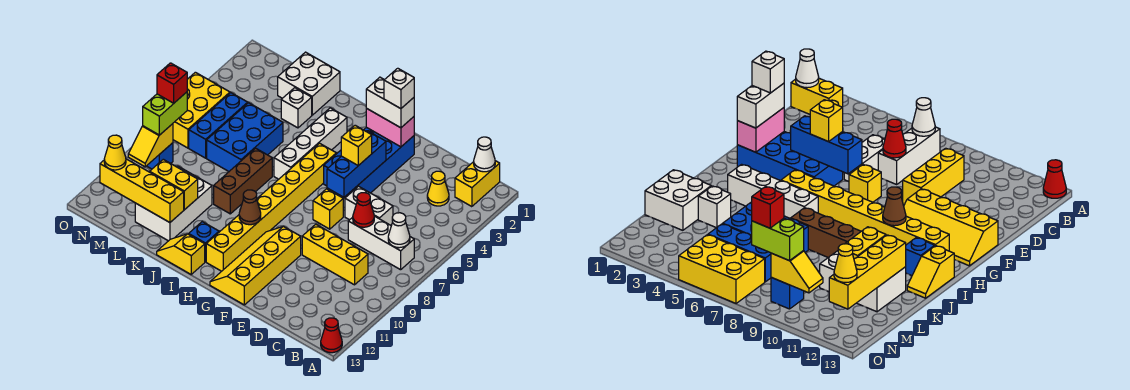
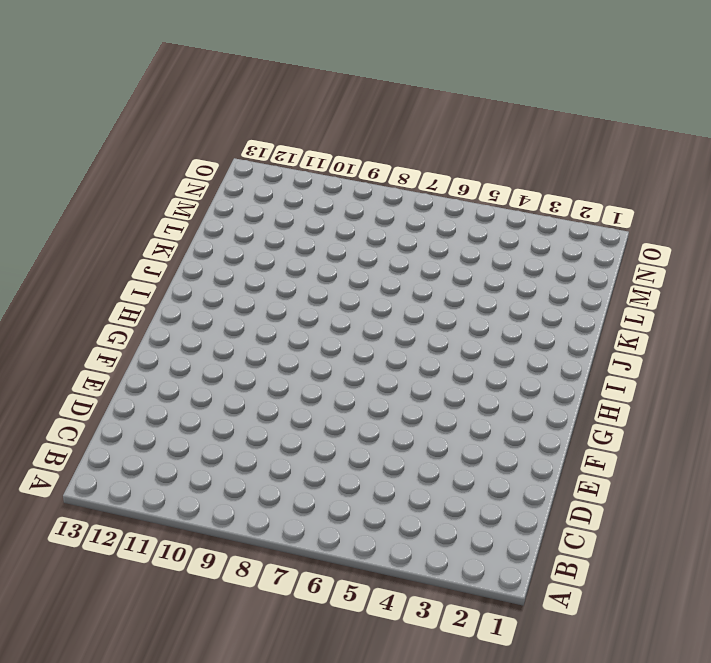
none -> red 1x1 cone [321,318,342,353]
none -> yellow 1x2 brick [455,161,500,207]
none -> white 1x3 brick [348,216,414,270]
none -> yellow 1x1 cone [427,171,449,206]

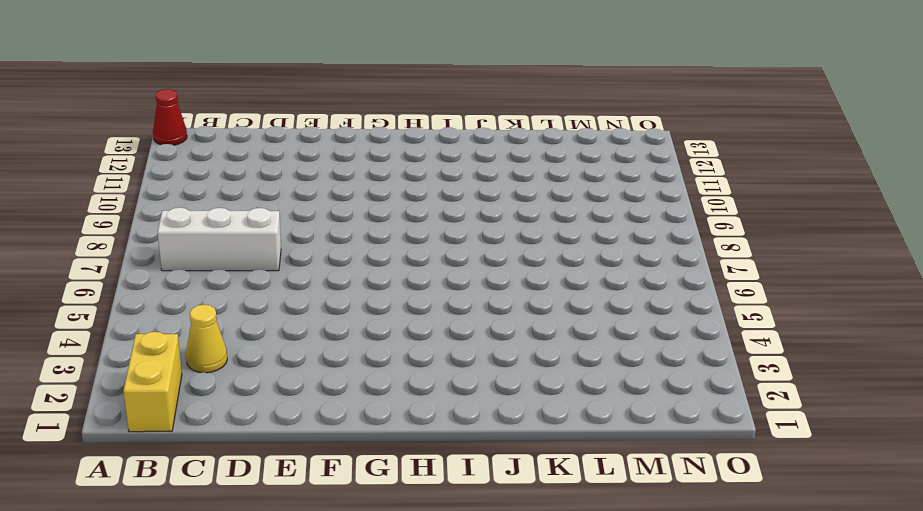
none -> yellow 1x3 brick [302,224,368,285]
none -> white 1x2 brick [345,186,393,226]
none -> blue 2x4 brick [324,127,414,197]
none -> yellow 1x1 brick [313,189,343,229]

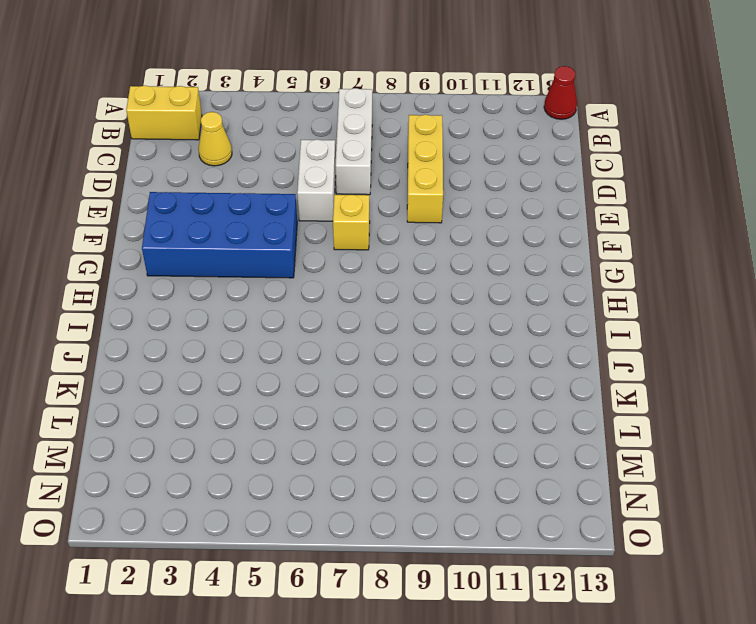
none -> yellow 2x4 slope [210,226,301,305]
none -> yellow 1x8 brick [206,143,336,271]
none -> white 1x4 brick [274,108,347,179]
none -> blue 1x1 brick [189,222,219,262]

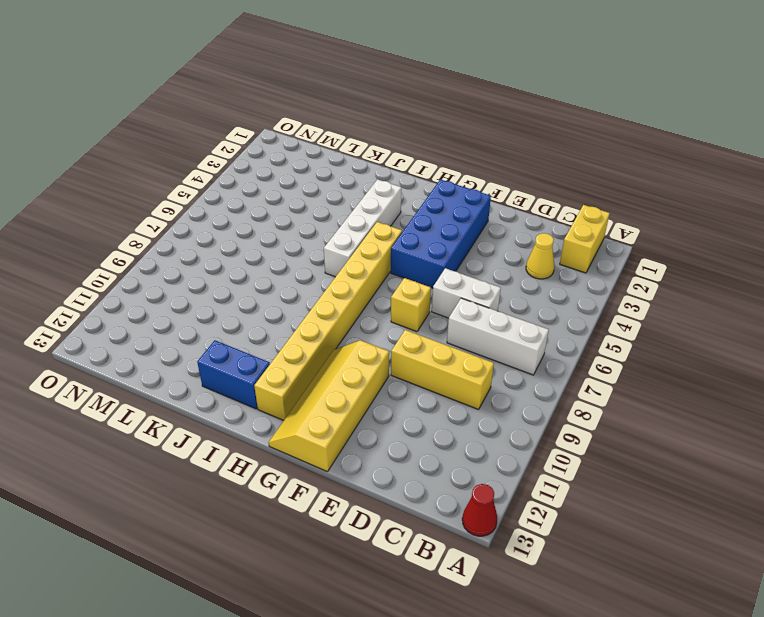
blue 1x2 brick [197,340,270,409] -> blue 1x1 brick [189,222,219,262]
none -> yellow 1x2 slope [157,234,205,274]
none -> brown 1x3 brick [214,148,272,214]
none -> white 2x2 brick [278,52,340,115]
none -> white 1x1 brick [281,88,312,128]

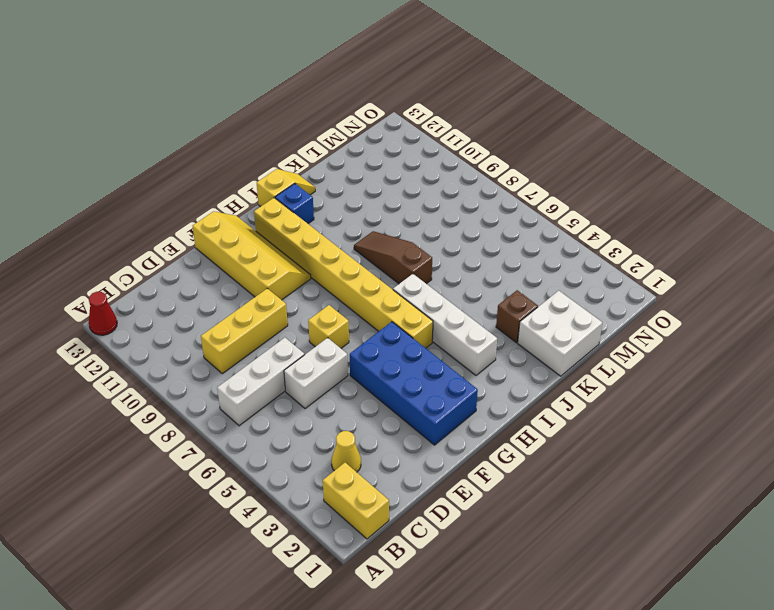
brown 1x3 slope [354,231,432,284] -> brown 1x3 brick [214,148,272,214]
brown 1x1 brick [496,290,538,343] -> white 1x1 brick [281,88,312,128]
none -> blue 2x3 brick [207,103,283,171]
none -> white 2x3 brick [135,166,212,241]
none -> blue 1x3 brick [189,93,248,158]
none -> yellow 2x3 brick [173,72,230,148]

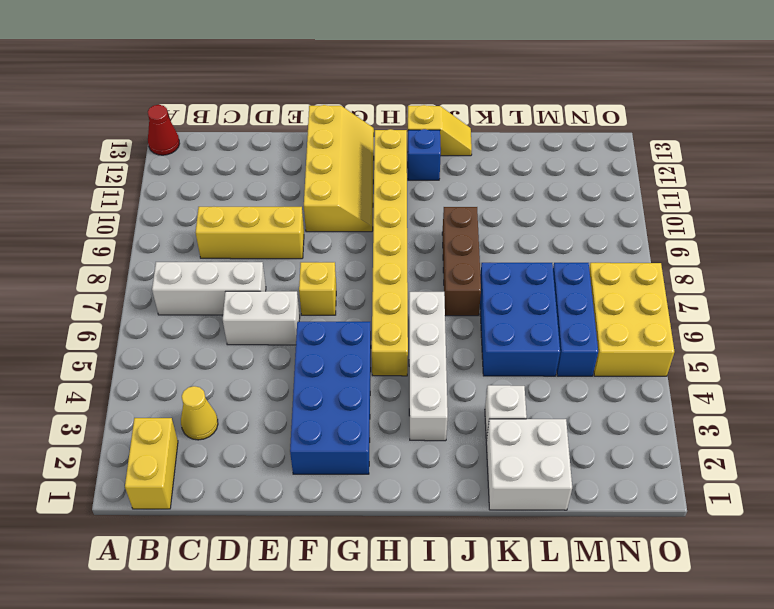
none -> white 2x3 brick [135,166,212,241]
none -> blue 1x1 brick [147,143,173,169]
none -> white 1x1 cone [474,137,495,172]
none -> white 1x1 cone [388,213,410,248]

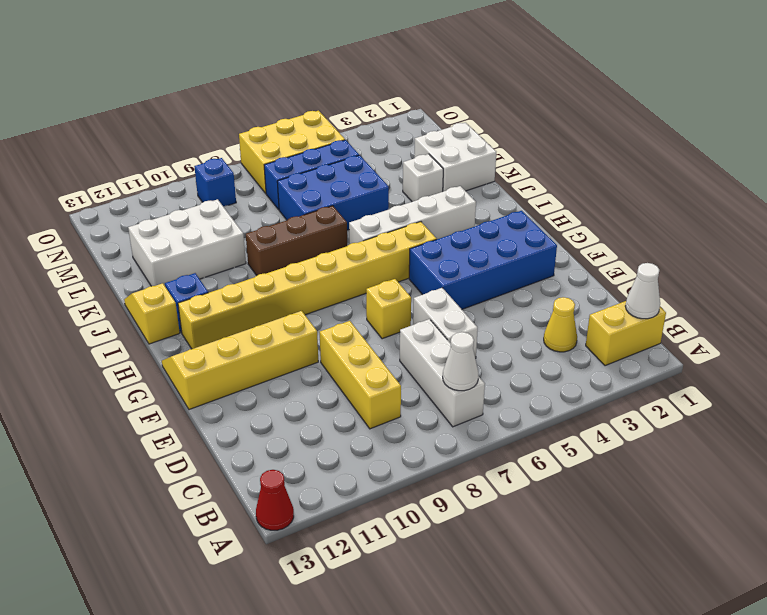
none -> red 1x1 cone [353,193,374,227]
none -> pink 1x2 brick [366,108,414,147]
none -> blue 1x3 brick [327,132,386,197]
none -> brown 1x1 cone [239,190,261,225]

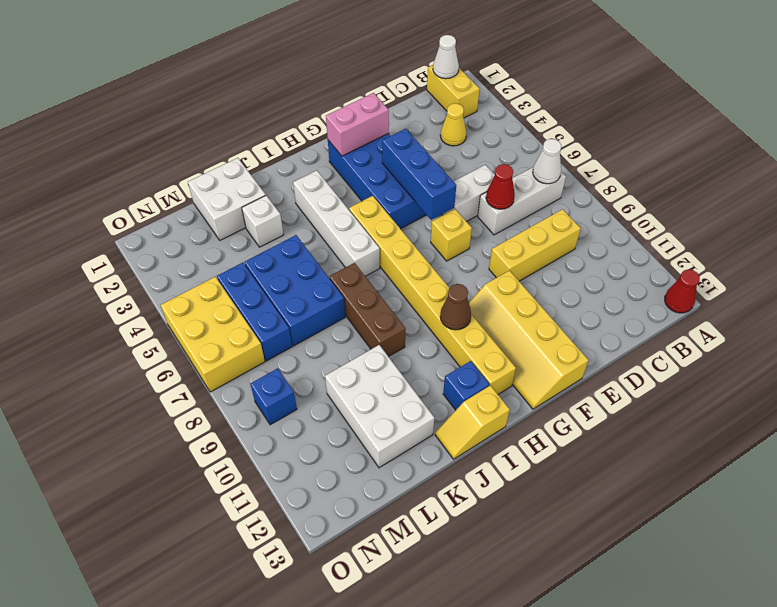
none -> yellow 1x2 brick [150,159,198,210]
none -> yellow 1x4 brick [100,159,184,223]
none -> yellow 1x2 slope [128,124,173,167]
none -> white 1x2 brick [366,77,414,128]

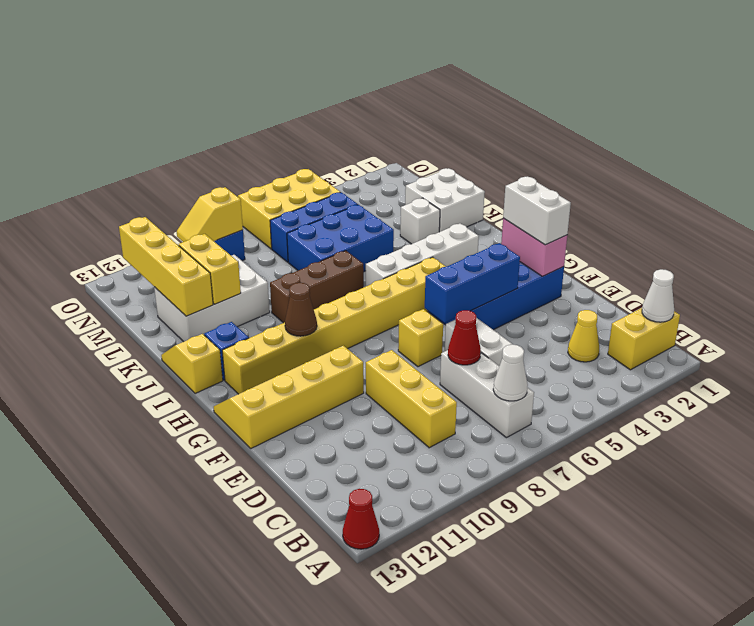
none -> yellow 1x1 brick [341,125,372,166]
none -> lime 1x2 brick [143,92,187,135]
none -> yellow 1x1 cone [104,135,126,170]
none -> white 1x1 brick [384,68,414,109]

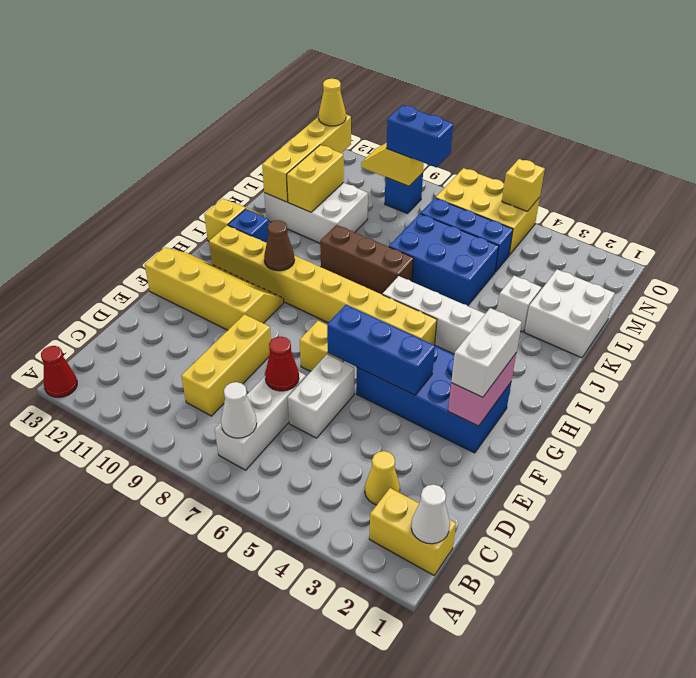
blue 1x2 brick [386,105,453,168] -> lime 1x2 brick [143,92,187,135]
yellow 1x1 brick [502,159,545,211] -> yellow 1x1 brick moved to [341,125,372,166]
none -> white 1x1 brick [384,68,414,109]
none -> red 1x1 brick [157,63,187,103]

